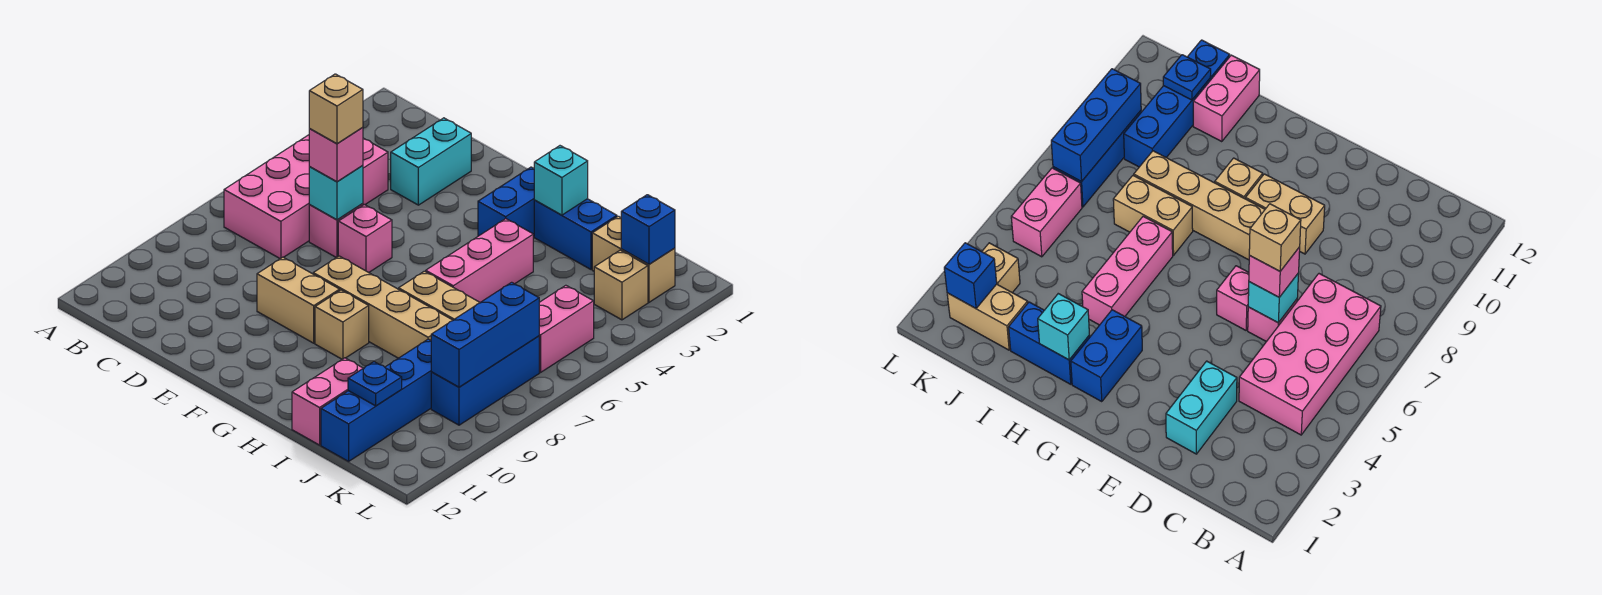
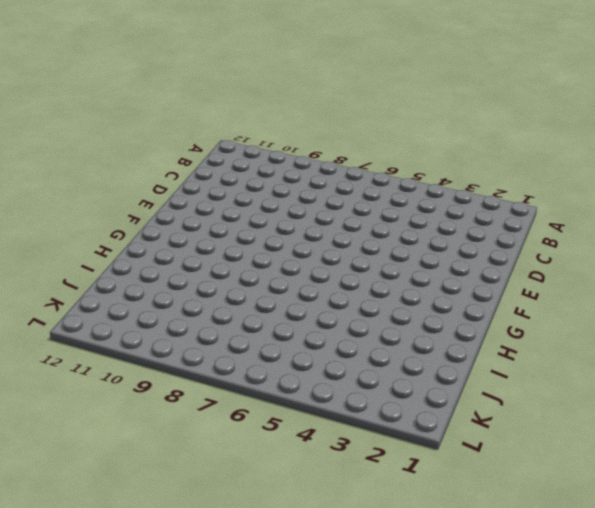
none -> pink 2x4 brick [224,135,388,259]
none -> cyan 1x2 brick [391,118,471,205]
none -> pink 1x1 brick [309,204,363,258]

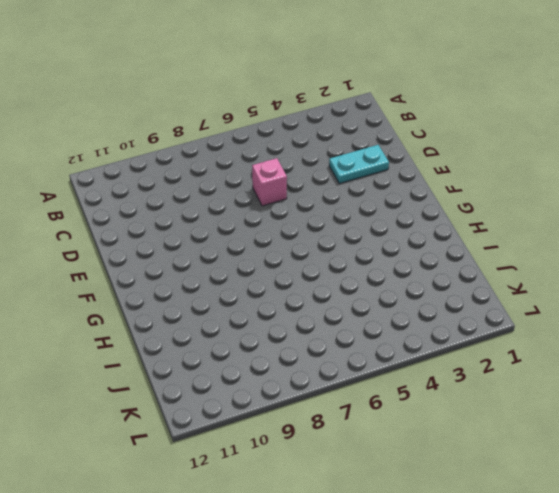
cyan 1x2 plate [329,145,389,183] -> cyan 1x2 brick [391,118,471,205]
none -> pink 2x4 brick [224,135,388,259]
none -> pink 1x1 brick [338,205,392,273]
none -> tan 1x2 brick [257,257,340,343]

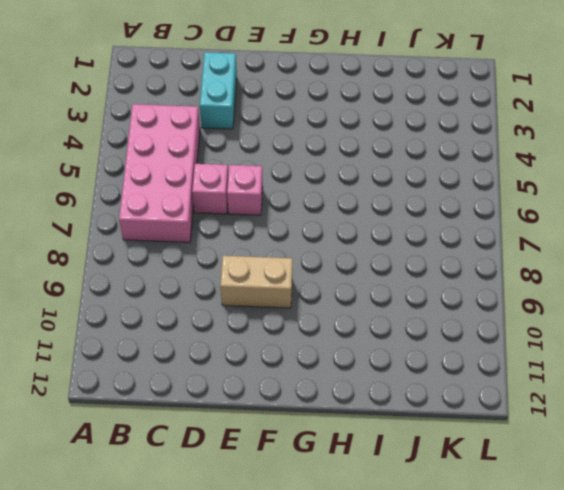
none -> tan 1x4 brick [313,256,453,358]
none -> blue 1x2 brick [478,167,534,237]
none -> tan 1x1 brick [315,290,369,359]

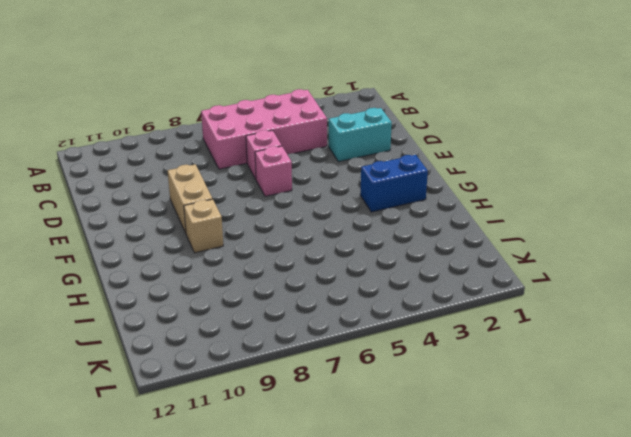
none -> tan 1x4 brick [313,256,453,358]
none -> blue 1x2 brick [534,199,617,269]
none -> pink 1x3 brick [426,219,533,302]

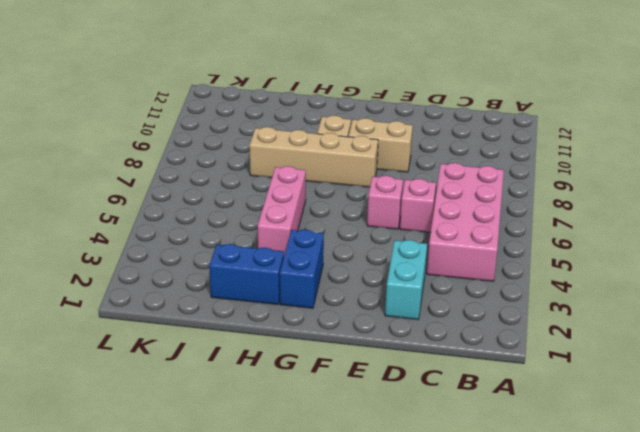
none -> tan 1x2 brick [399,271,480,320]
none -> pink 1x2 brick [292,358,363,445]
none -> tan 1x2 brick [592,216,675,302]

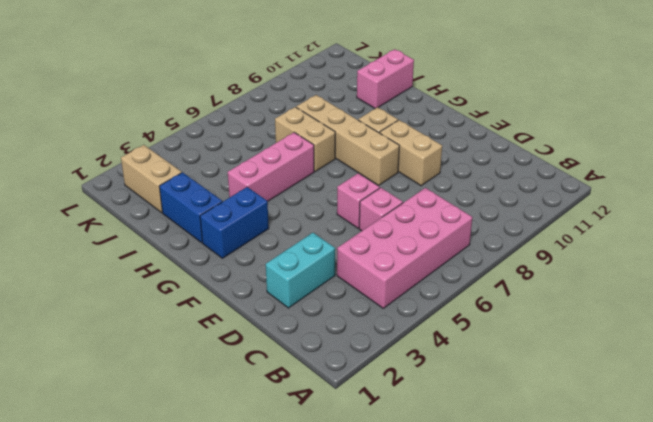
none -> blue 1x4 brick [321,339,431,461]
none -> tan 1x1 brick [594,250,648,320]
none -> pink 1x2 brick [539,285,594,373]

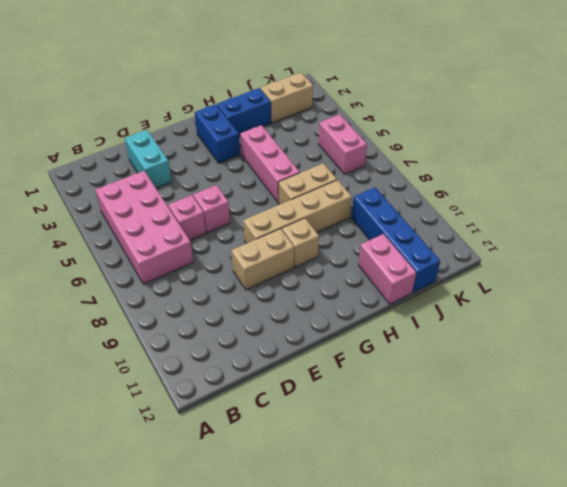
none -> tan 1x1 brick [594,250,648,320]
none -> blue 1x3 brick [431,336,539,425]
none -> cyan 1x1 brick [309,166,363,220]

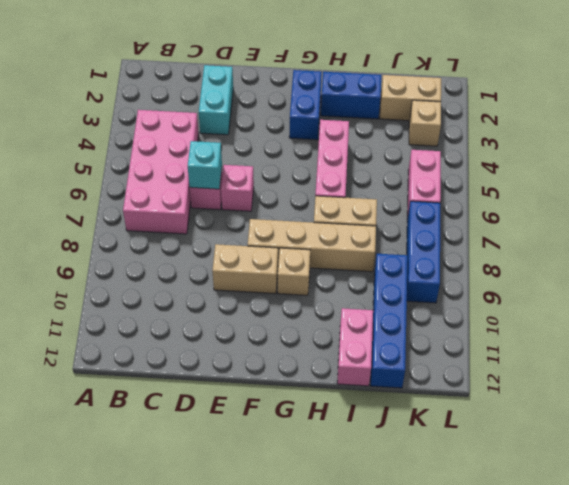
none -> cyan 1x1 brick [534,146,588,215]
none -> blue 1x1 plate [348,362,402,406]
none -> blue 1x1 brick [621,195,675,264]

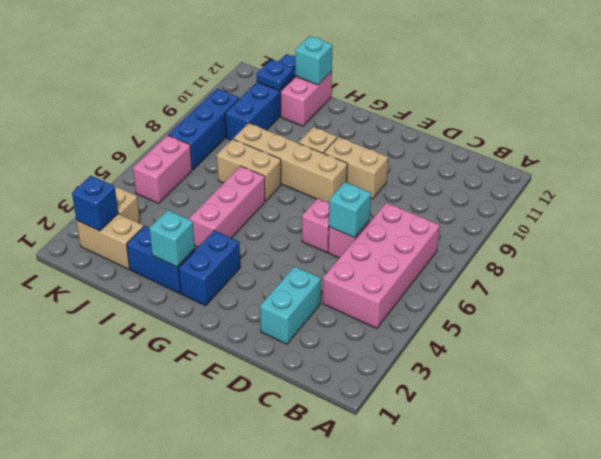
cyan 1x1 brick [295,36,332,85] -> none
none -> blue 1x3 brick [431,282,539,387]
none -> pink 1x1 brick [309,128,363,182]
none -> tan 1x1 brick [309,74,363,144]

